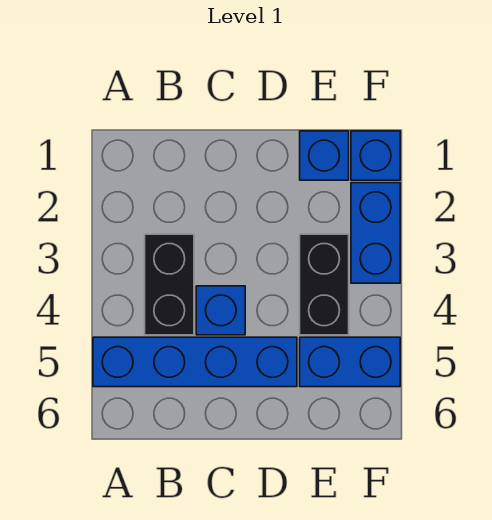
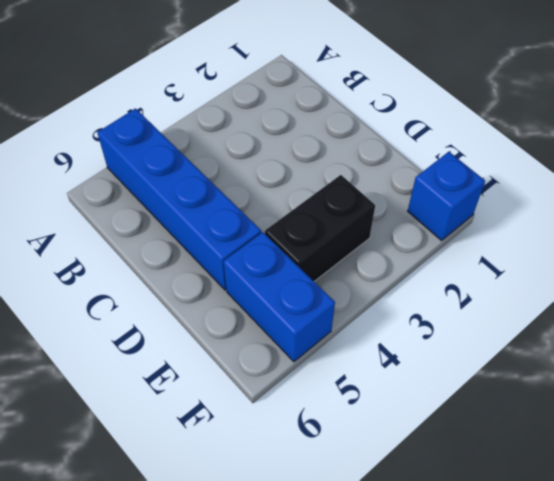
none -> black 1x2 brick [145,234,194,335]
none -> blue 1x1 brick [196,286,245,335]

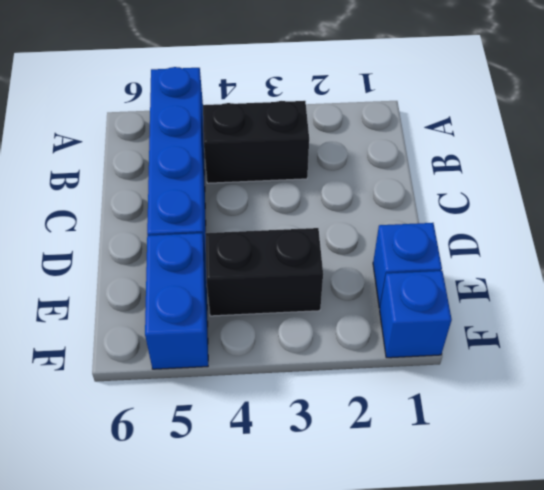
none -> blue 1x1 brick [196,286,245,335]
none -> blue 1x2 brick [351,183,400,283]

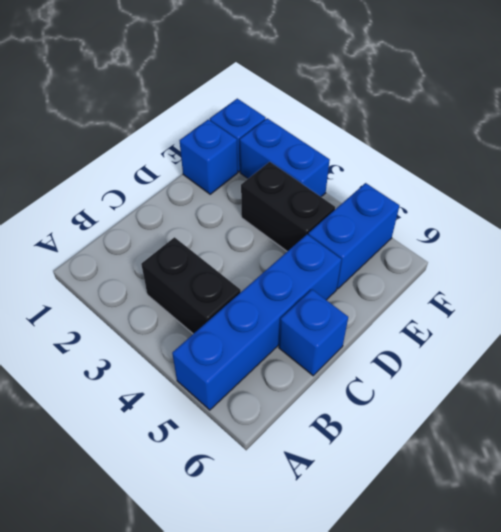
blue 1x1 brick [279,290,348,376] -> blue 1x1 brick moved to [196,286,245,335]

